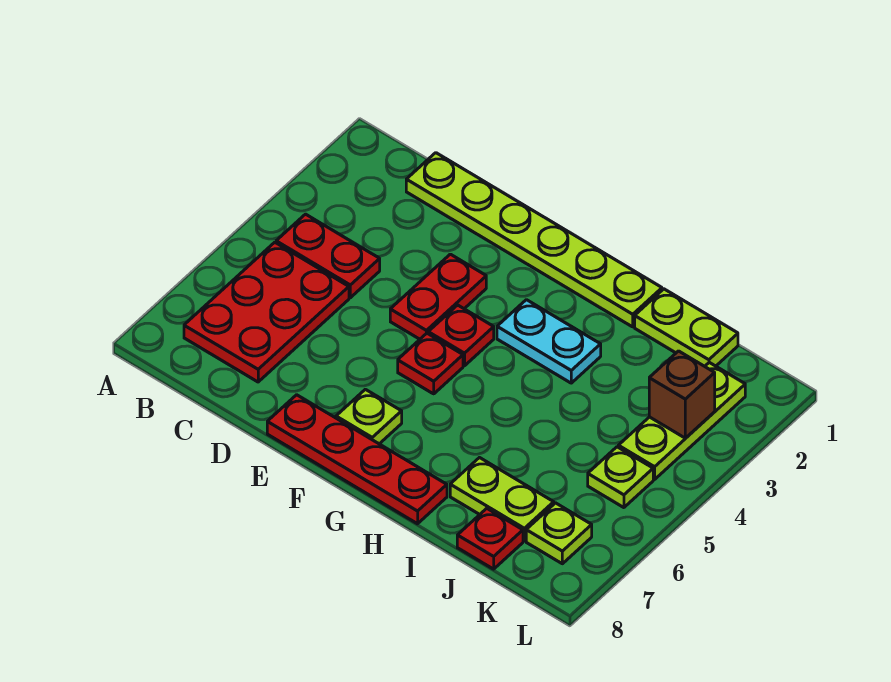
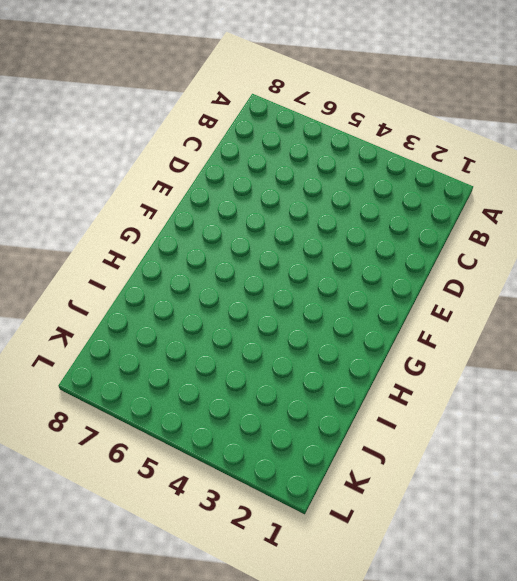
none -> red 1x2 plate [276,214,380,298]
none -> red 2x3 plate [184,242,349,382]
none -> lime 1x6 plate [406,153,662,327]

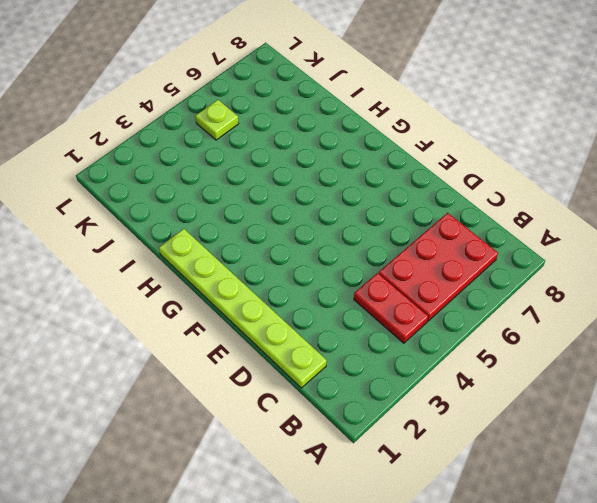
none -> red 1x2 plate [390,254,486,339]
none -> red 1x4 plate [267,395,447,524]
none -> red 1x1 plate [428,305,494,366]

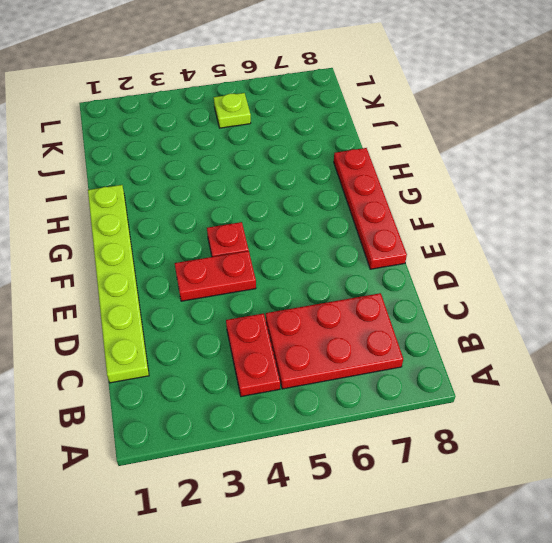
none -> red 1x1 plate [398,333,463,394]
none -> lime 1x1 plate [336,389,402,444]
none -> cyan 1x2 plate [497,300,601,383]

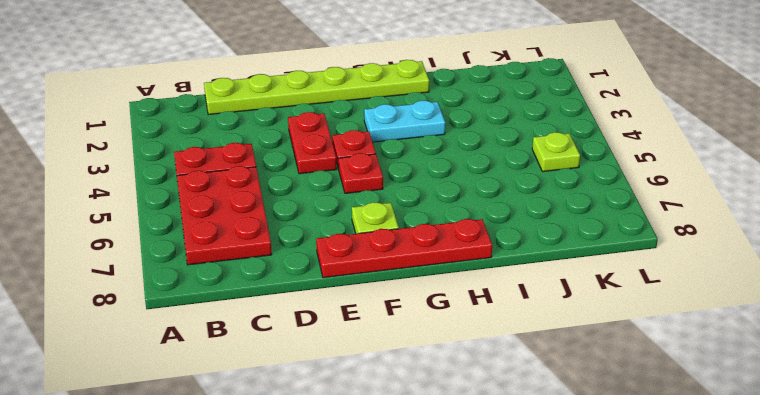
none -> lime 1x2 plate [635,289,738,366]
none -> lime 1x2 plate [450,458,554,541]
none -> red 1x1 plate [457,508,523,569]

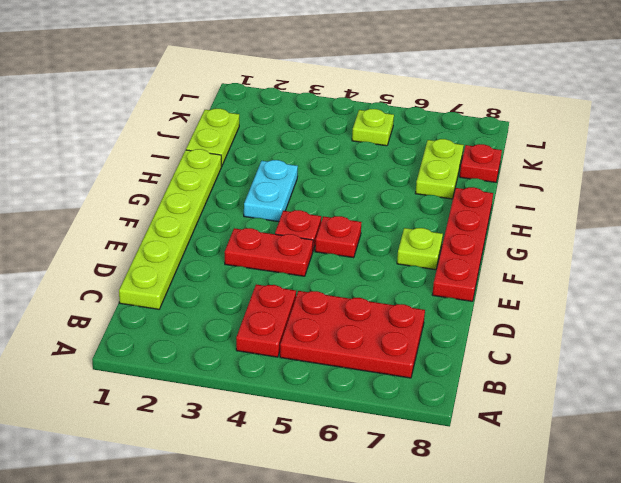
none -> lime 1x3 plate [618,362,745,479]
none -> lime 1x1 plate [526,503,592,564]
none -> brown 1x1 brick [649,351,715,438]

